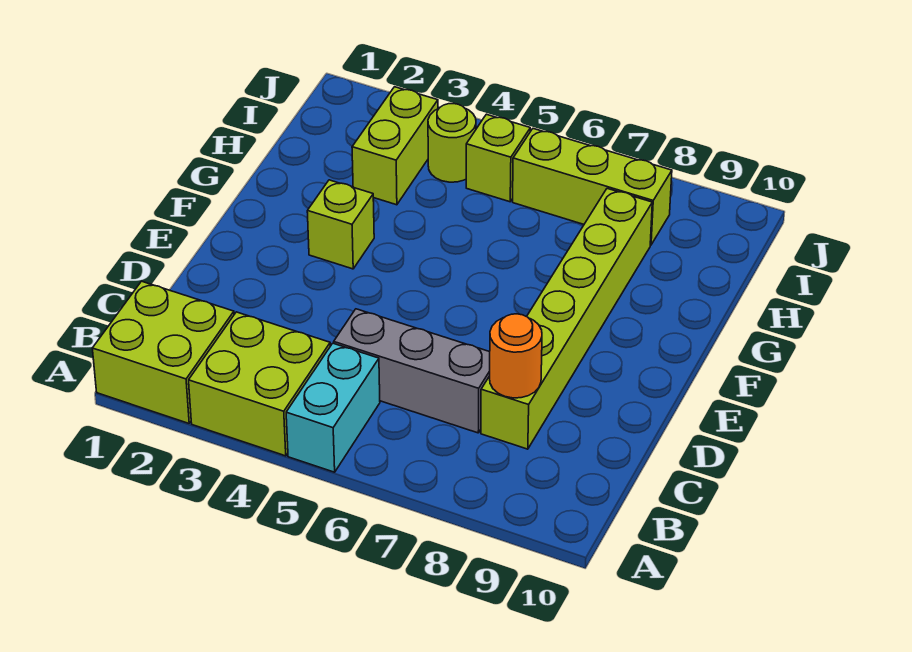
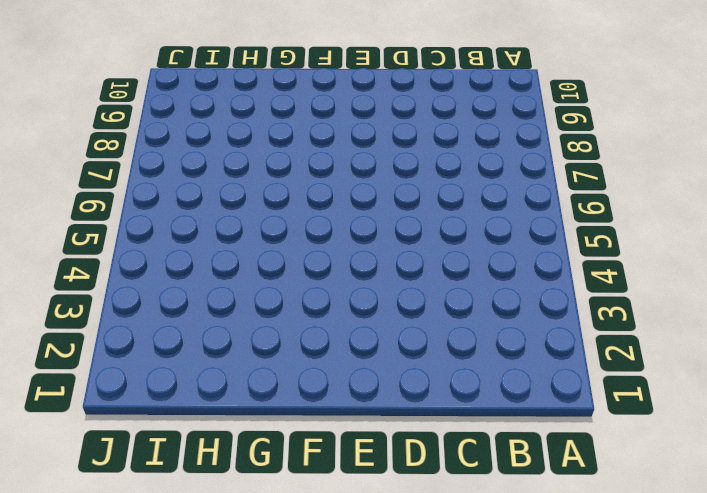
none -> lime 2x2 brick [92,281,234,423]
none -> lime 2x2 brick [189,312,330,456]

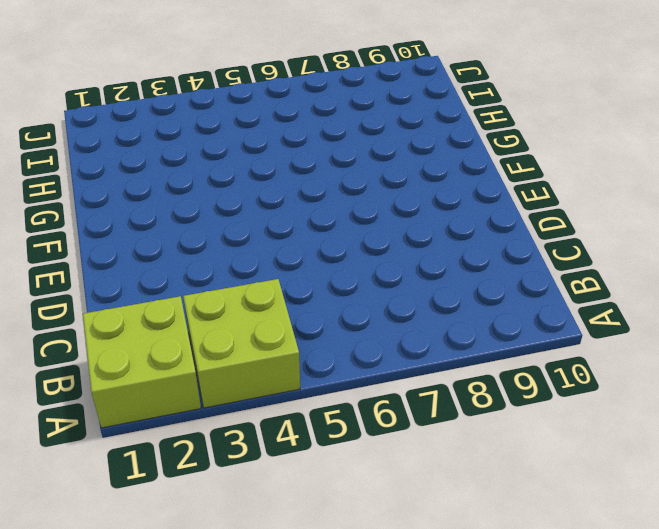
none -> cyan 1x2 brick [286,343,380,472]
none -> grey 1x3 brick [334,309,490,433]

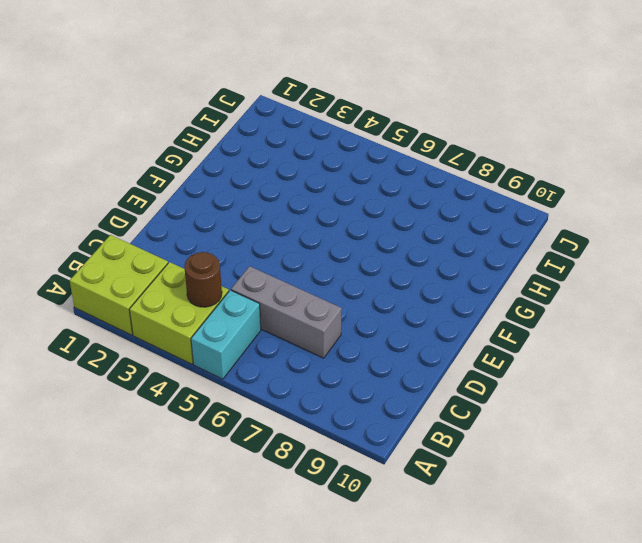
brown 1x1 round brick [184,252,222,307] -> none
none -> lime 1x6 brick [481,189,652,449]
none -> lime 1x1 brick [307,180,374,269]

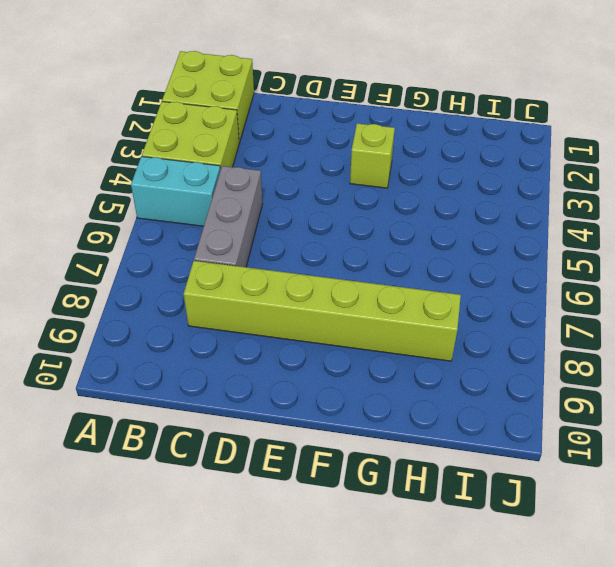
none -> lime 1x2 brick [352,87,438,205]
none -> lime 1x1 round brick [428,104,476,182]

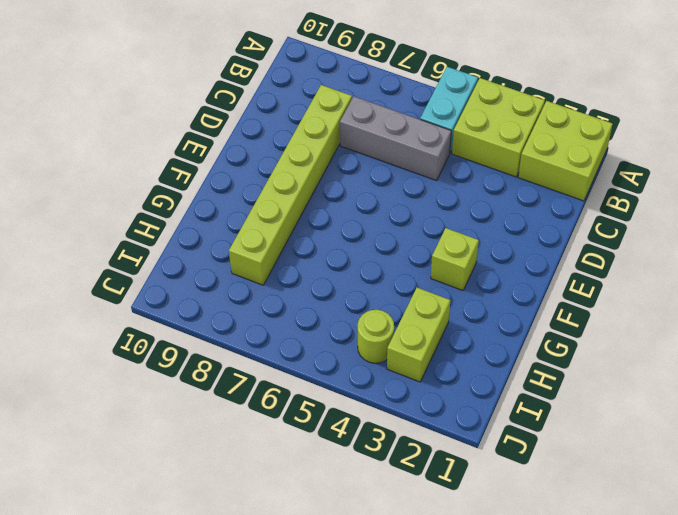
none -> lime 1x1 brick [466,114,530,202]
none -> lime 1x3 brick [513,129,672,245]

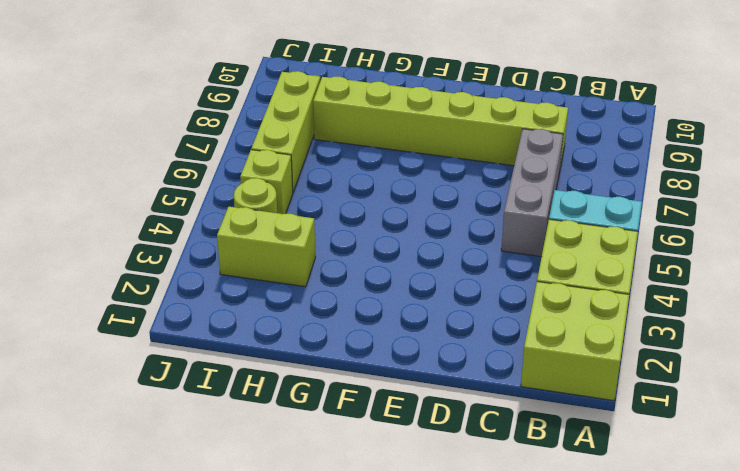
none -> lime 1x1 brick [307,180,374,269]
none -> orange 1x1 round brick [490,314,542,398]

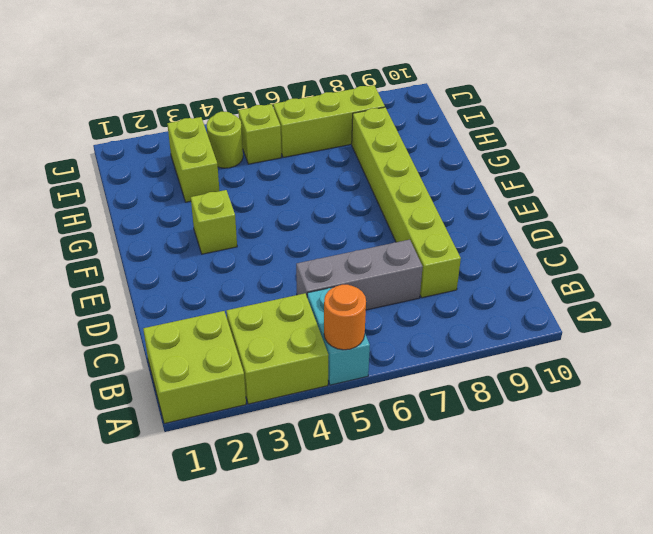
orange 1x1 round brick [324,285,366,350] -> orange 1x1 round brick moved to [490,314,542,398]

